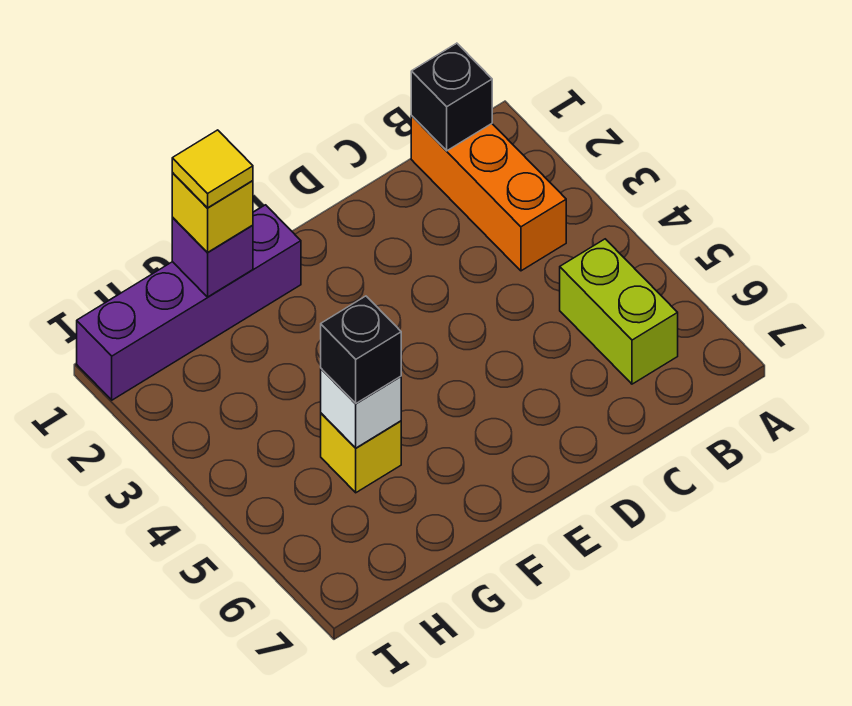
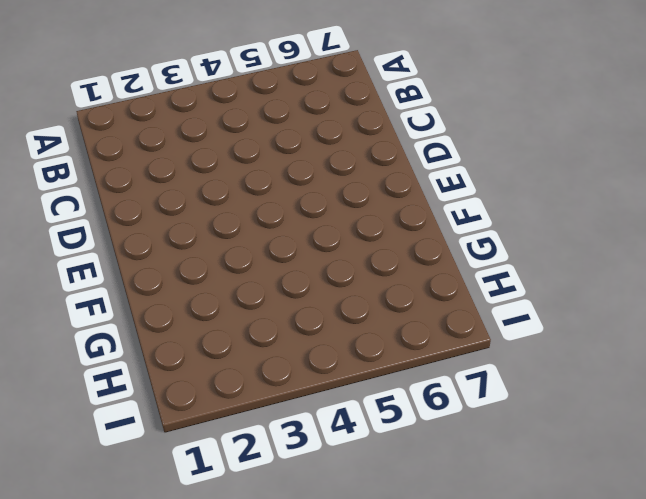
none -> orange 1x3 brick [411,116,566,271]
none -> lime 1x2 brick [560,239,678,384]

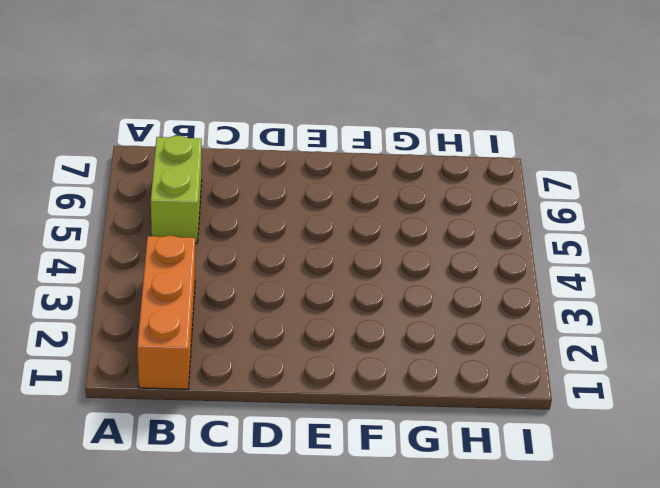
none -> purple 1x4 brick [77,205,301,400]
none -> yellow 1x1 brick [321,413,401,493]

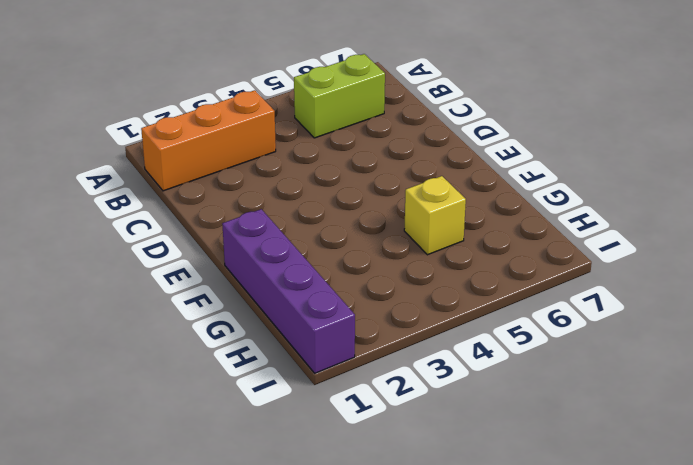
none -> black 1x1 brick [411,43,492,151]
none -> purple 1x1 brick [172,217,253,297]

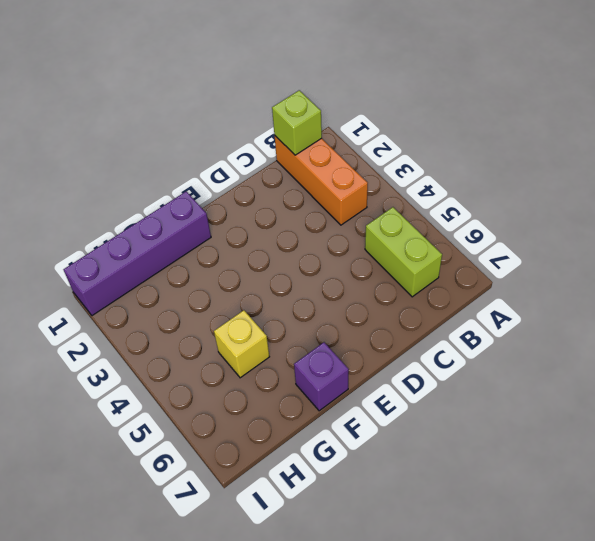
lime 1x1 brick [272,90,322,155] -> black 1x1 brick [411,43,492,151]
purple 1x1 brick [294,342,349,411] -> purple 1x1 brick moved to [172,217,253,297]
none -> white 1x1 brick [321,369,401,448]
none -> yellow 1x1 brick [172,172,253,253]

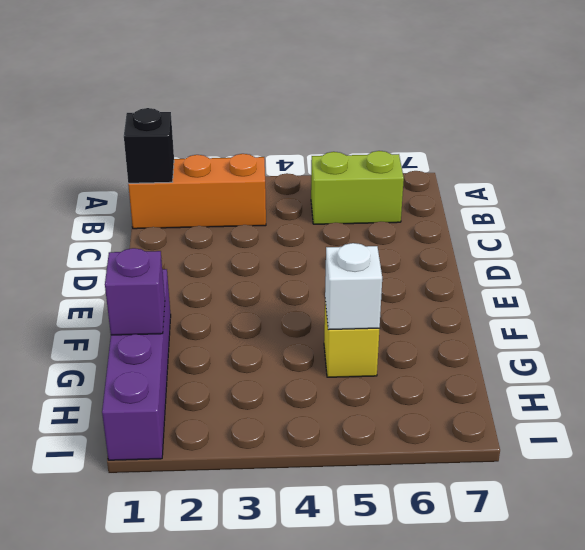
none -> yellow 1x1 brick [172,172,253,253]
none -> black 1x1 brick [321,296,401,403]

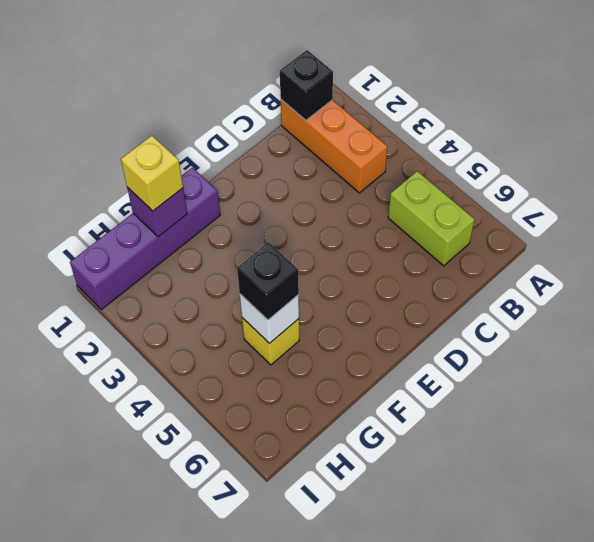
none -> yellow 1x1 tile [172,130,253,208]

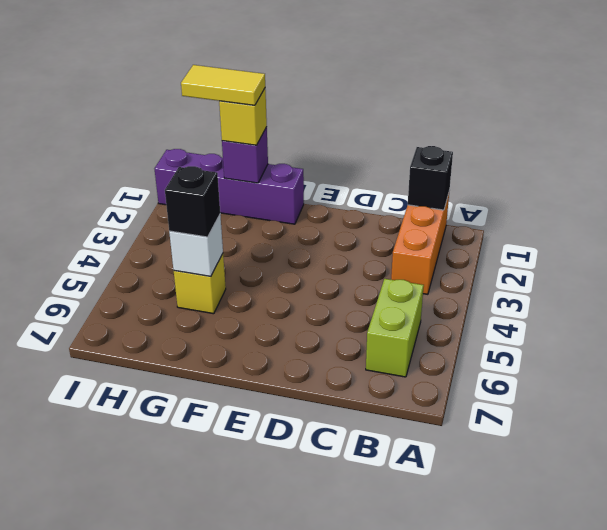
yellow 1x2 tile [181,65,265,105] -> yellow 1x1 tile [172,130,253,208]

